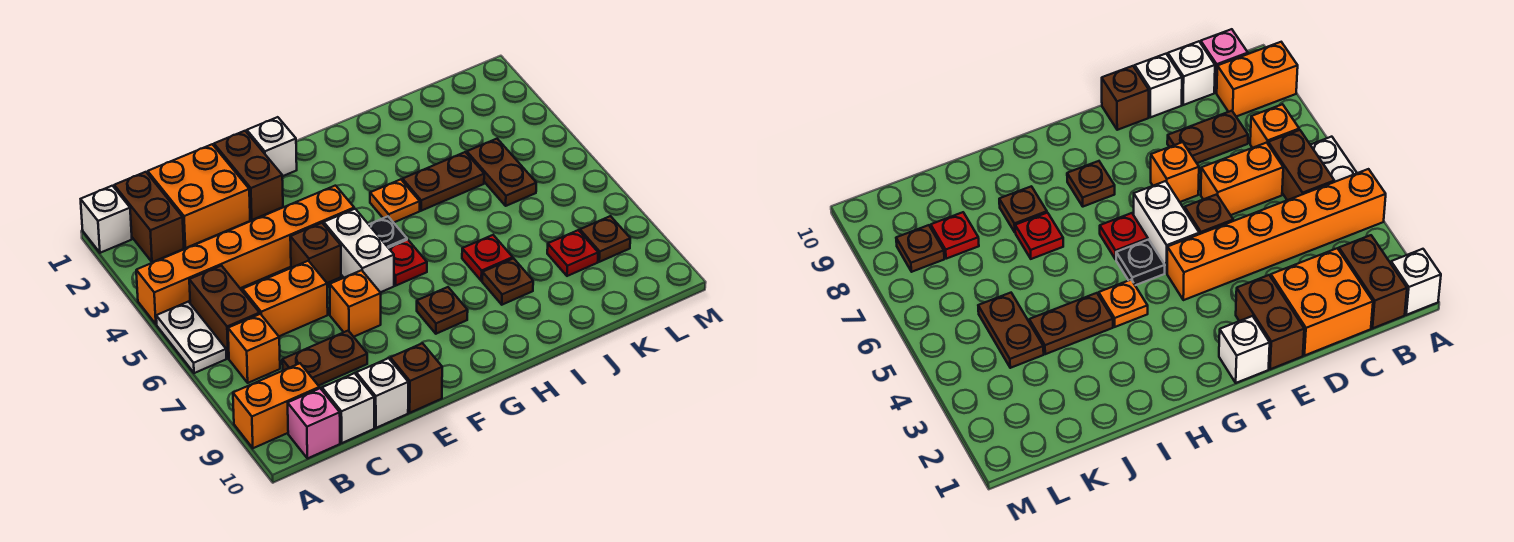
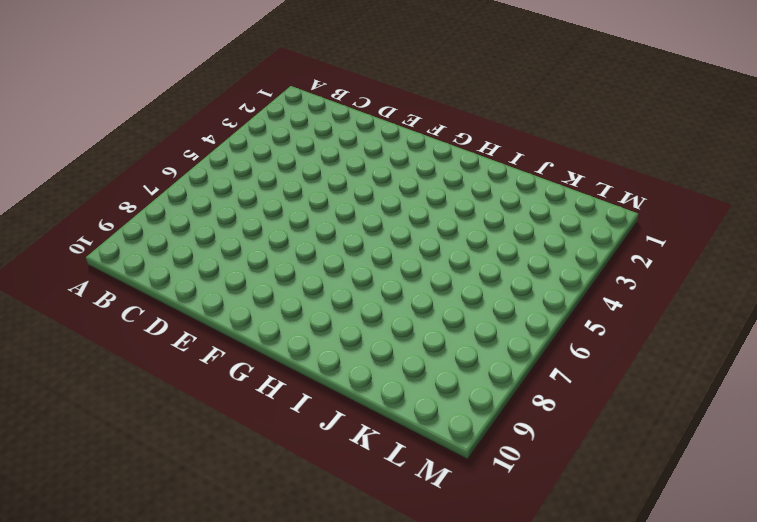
none -> white 1x1 brick [81,186,132,253]
none -> orange 1x6 brick [136,186,354,324]
none -> white 1x2 plate [156,302,226,373]

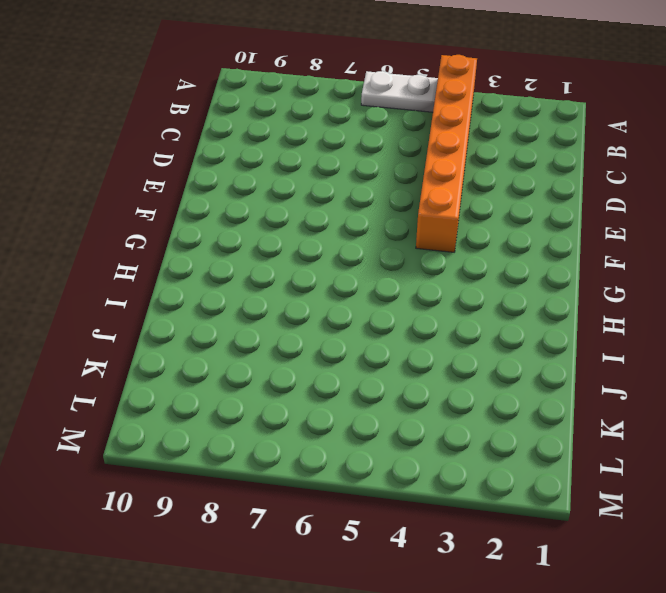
none -> white 1x1 brick [81,186,132,253]
none -> orange 1x2 brick [233,363,319,448]
none -> brown 1x2 brick [114,172,184,262]

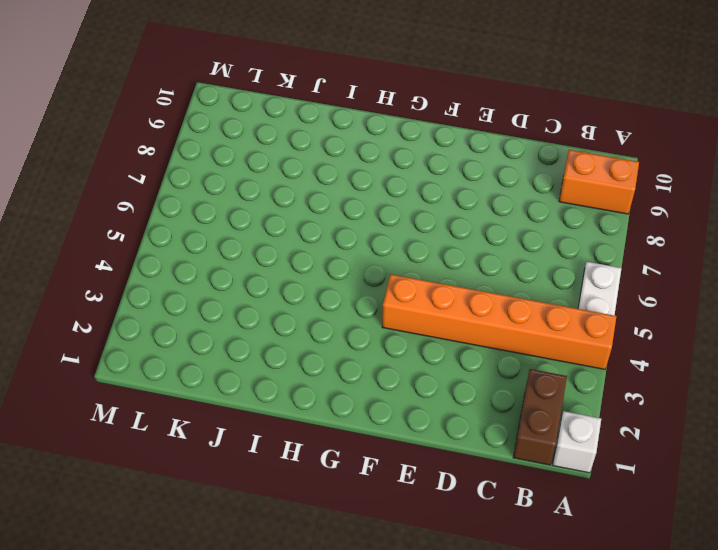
none -> brown 1x2 brick [189,266,260,358]
none -> orange 1x1 brick [228,314,280,383]
none -> pink 1x1 brick [288,388,340,458]

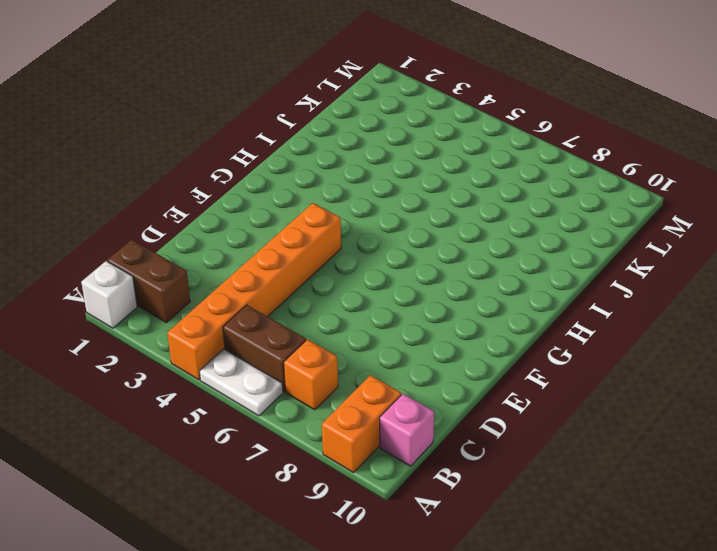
none -> orange 2x2 brick [148,144,250,248]
none -> orange 1x2 brick [243,261,328,336]
none -> brown 1x2 plate [282,331,367,386]

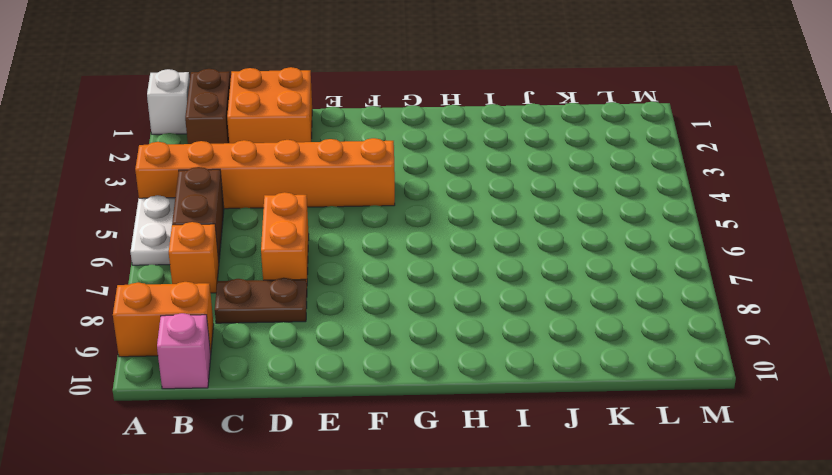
orange 1x2 brick [261,192,309,284] -> orange 1x2 brick turned to [243,261,328,336]
none -> white 1x1 brick [322,373,374,443]
none -> white 1x1 brick [356,358,408,428]
none -> brown 1x2 brick [214,131,283,220]

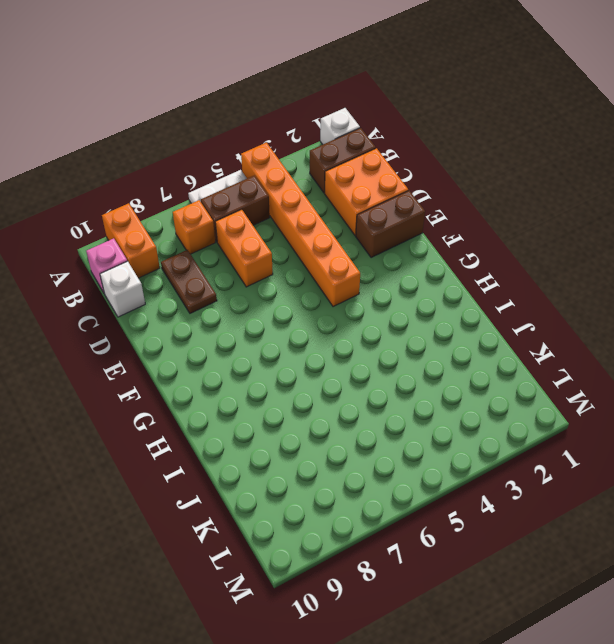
none -> white 1x1 brick [356,358,408,428]
none -> brown 1x1 brick [290,223,341,283]
none -> orange 1x1 brick [330,270,381,337]

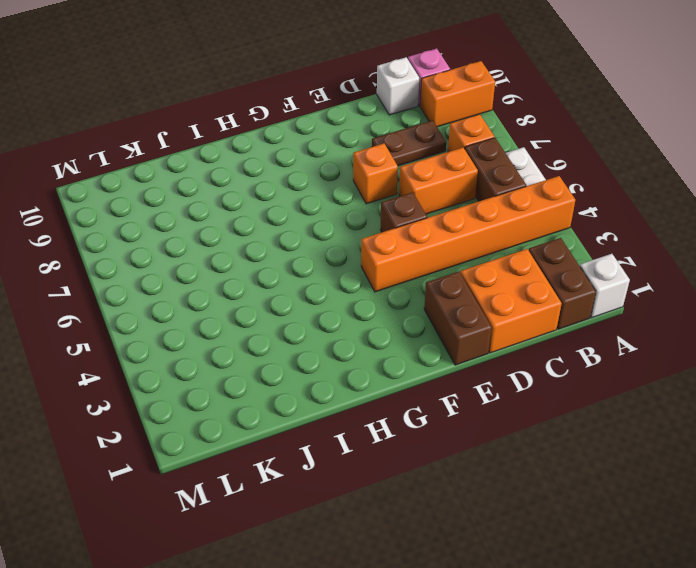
none -> white 1x1 brick [356,358,408,428]
none -> brown 1x1 brick [390,343,442,413]
none -> white 1x1 brick [247,117,297,176]

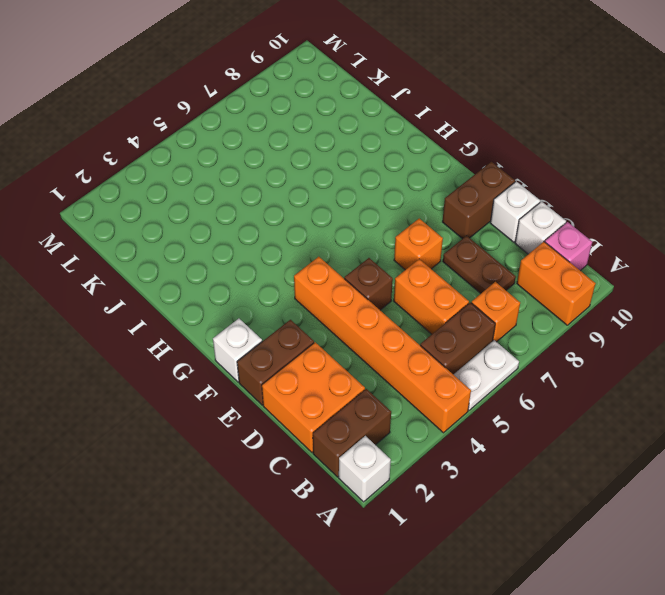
brown 1x2 brick [442,162,515,239] -> brown 1x1 brick [390,343,442,413]
none -> white 1x2 brick [324,209,394,292]
none -> black 1x1 plate [369,216,407,248]
none -> red 1x1 plate [389,240,427,286]

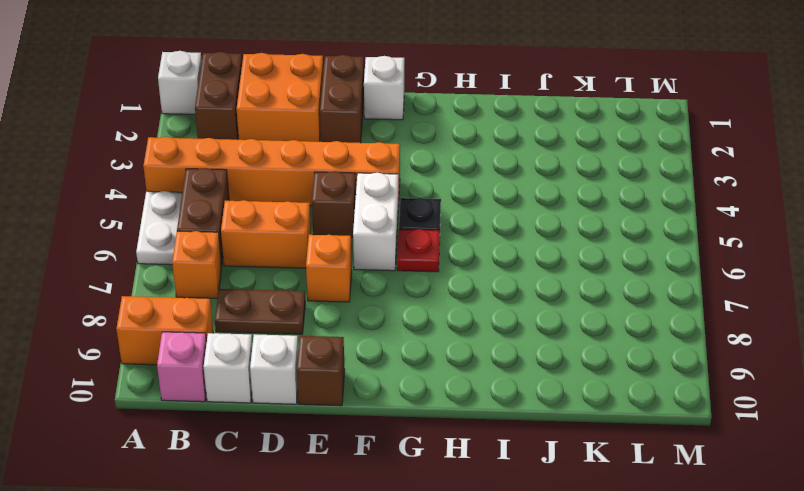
none -> brown 1x1 plate [417,287,468,334]
none -> orange 1x1 plate [370,179,420,223]
none -> brown 1x2 plate [403,152,484,211]

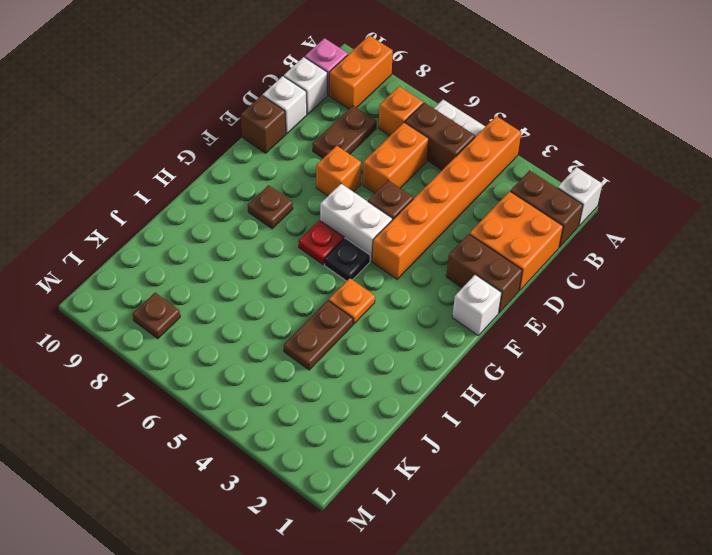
none -> red 1x1 plate [462,235,513,281]
none -> brown 1x1 plate [482,258,533,305]
none -> brown 1x2 plate [467,139,536,206]

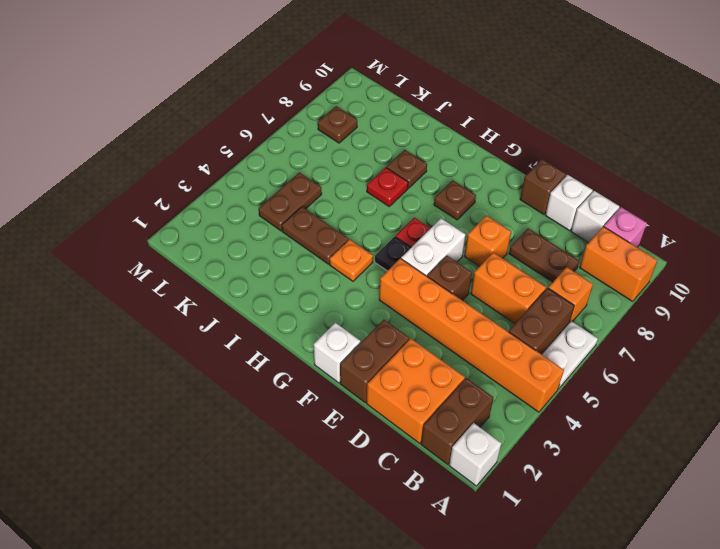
none -> red 1x1 plate [547,230,598,276]

